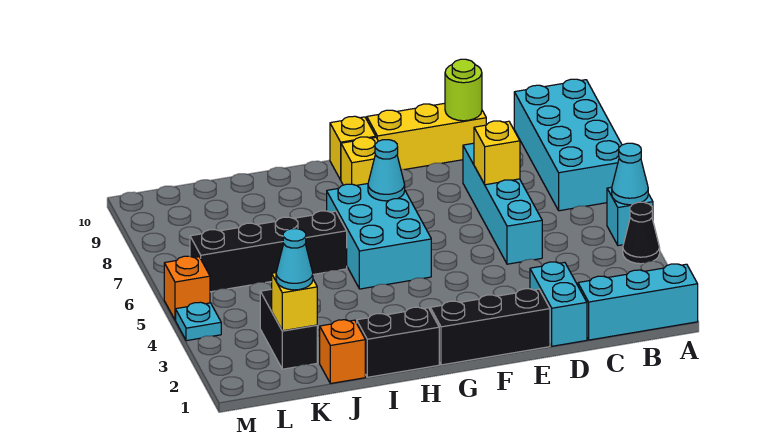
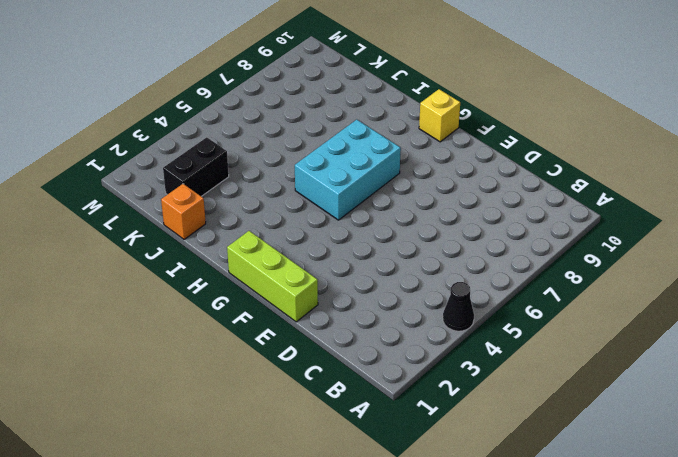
lime 1x3 brick [227,231,318,322] -> black 1x3 brick [430,289,550,365]
none -> cyan 1x3 brick [578,264,698,340]
none -> cyan 1x1 brick [607,187,653,246]
none -> cyan 2x4 brick [514,79,622,211]

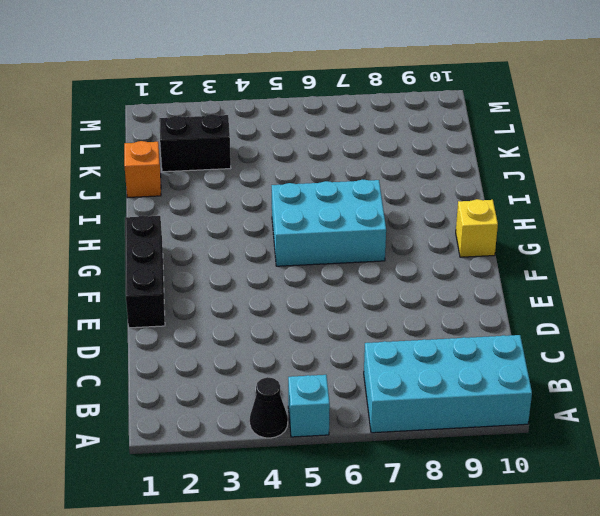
none -> cyan 1x3 brick [578,264,698,340]
none -> cyan 1x2 brick [530,262,587,346]
none -> cyan 1x4 brick [463,143,542,264]

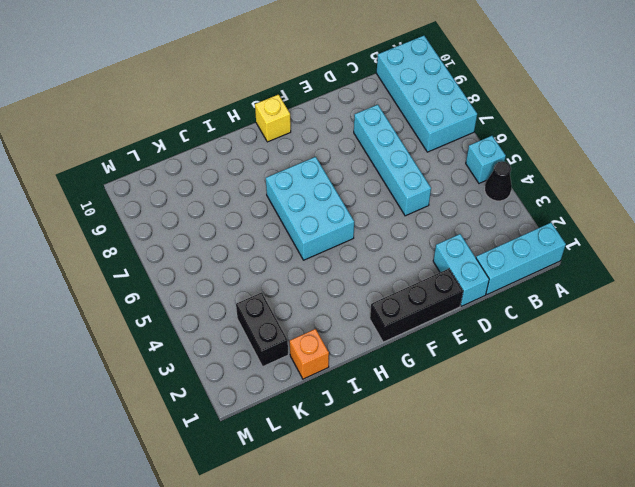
none -> yellow 1x3 brick [367,103,486,170]
none -> yellow 1x1 brick [341,137,378,185]
none -> black 1x2 brick [357,307,439,377]

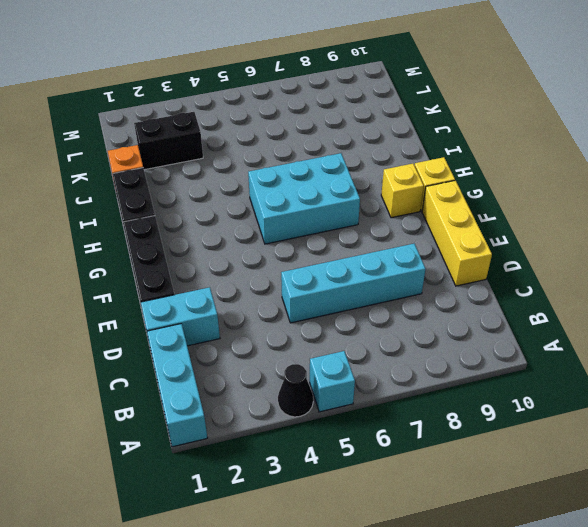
none -> cyan 2x4 brick [514,79,622,211]
none -> black 1x4 brick [190,211,347,292]
none -> cyan 1x1 plate [176,302,221,341]

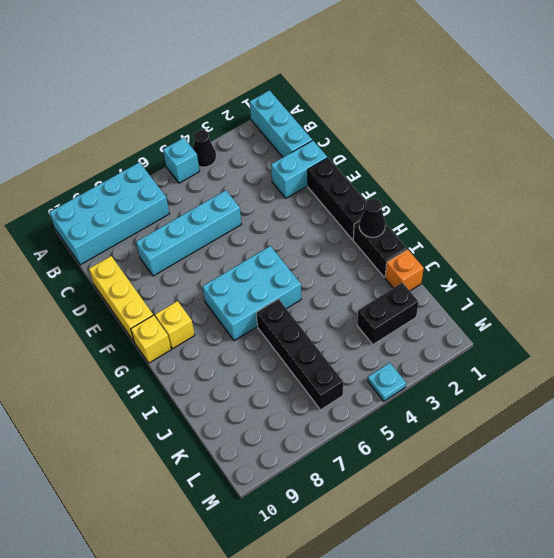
black 1x1 cone [359,199,385,237] -> none
none -> orange 1x1 brick [164,256,210,320]
none -> cyan 1x1 cone [612,143,648,205]
none -> yellow 1x1 brick [474,121,520,185]

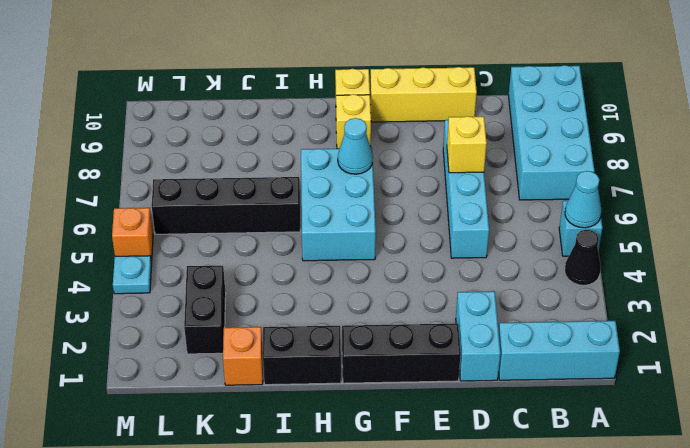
none -> lime 1x1 round brick [445,59,482,121]
none -> yellow 1x1 brick [272,273,317,331]
none -> cyan 1x1 cone [276,229,313,290]

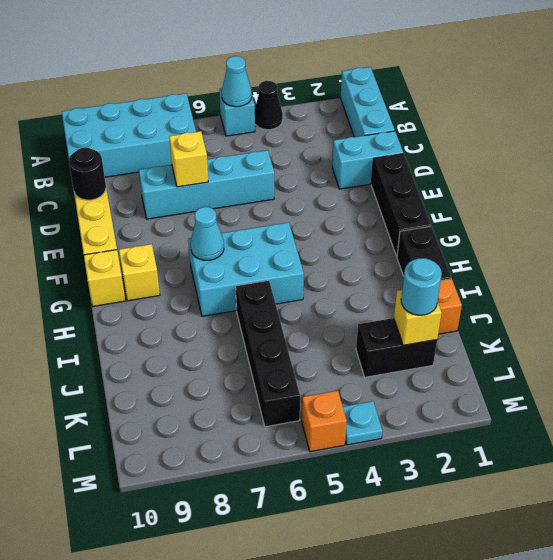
black 1x1 round brick [69,148,106,200] -> lime 1x1 round brick [445,59,482,121]
cyan 1x1 round brick [401,258,442,315] -> cyan 1x1 cone [276,229,313,290]

